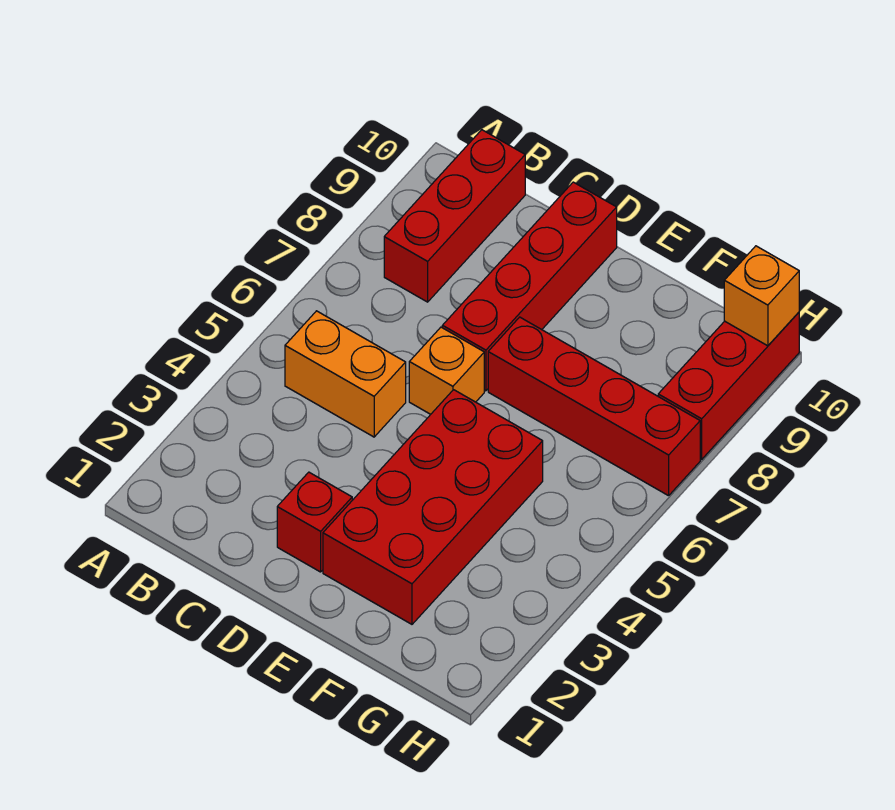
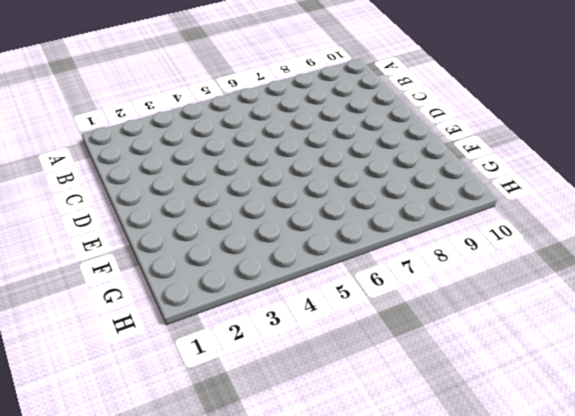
none -> orange 1x2 brick [285,311,406,437]
none -> red 1x3 brick [384,130,525,302]

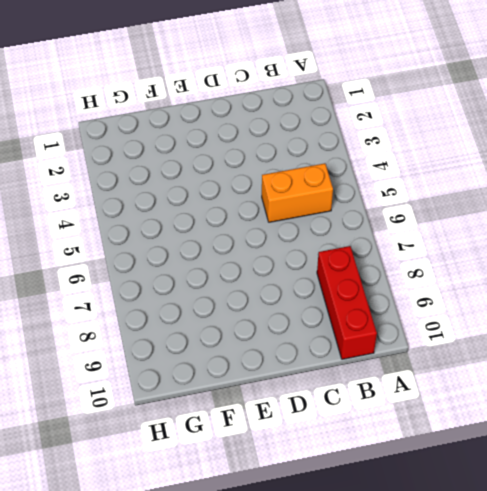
none -> red 1x1 brick [277,472,352,572]
none -> orange 1x1 brick [409,327,484,414]

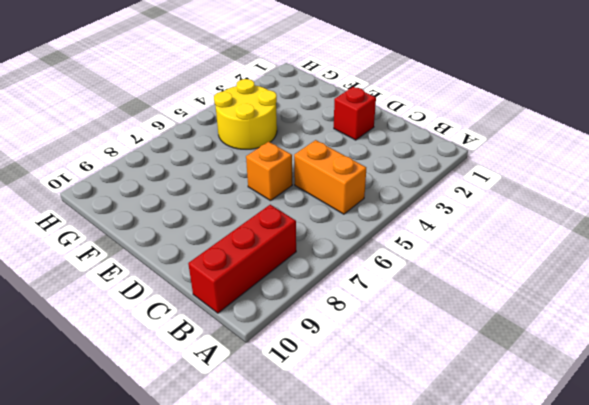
yellow 2x2 round brick [214,79,277,149] -> red 2x4 brick [323,390,543,624]
none -> red 1x4 brick [442,182,617,391]
none -> red 1x4 brick [488,317,700,496]

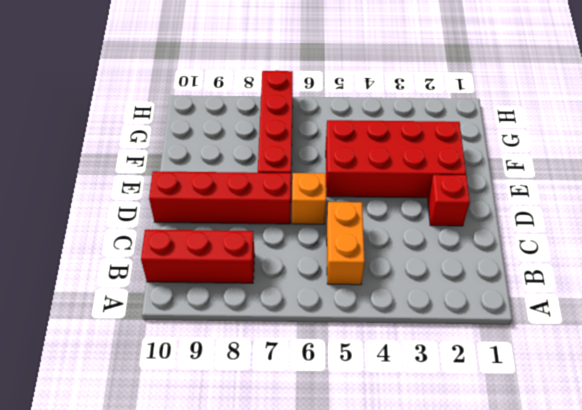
none -> red 1x3 brick [658,312,799,459]
none -> orange 1x1 brick [724,246,799,346]

